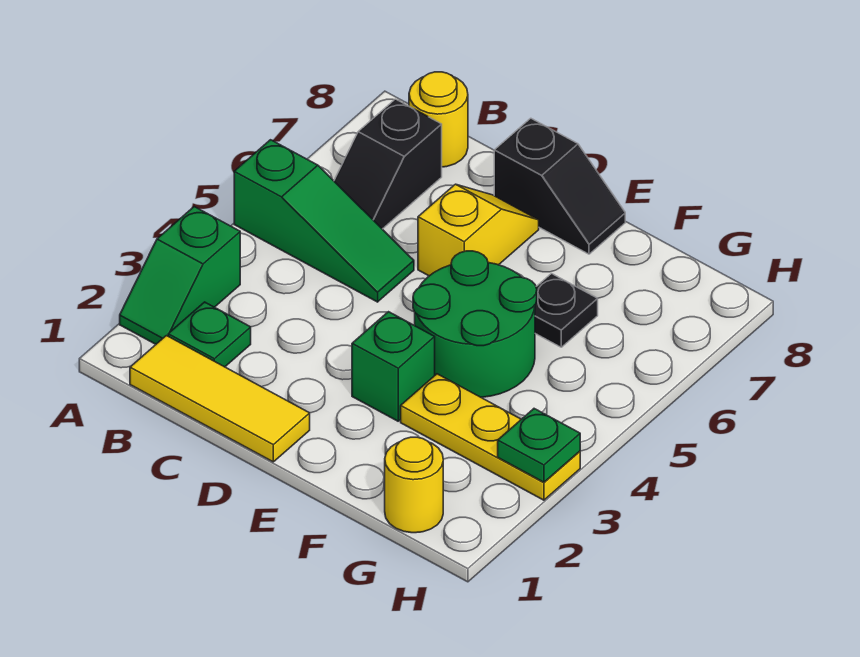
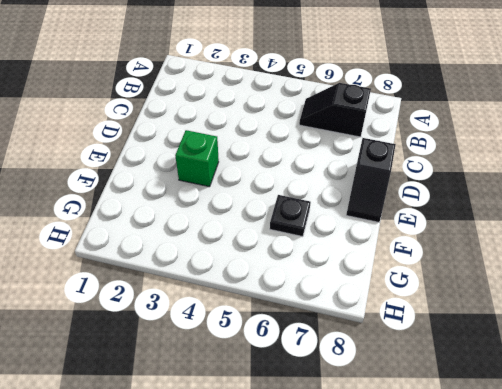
none -> green 1x2 slope [120,207,240,344]
none -> green 1x3 slope [234,140,414,302]
none -> yellow 1x3 tile [130,336,310,462]

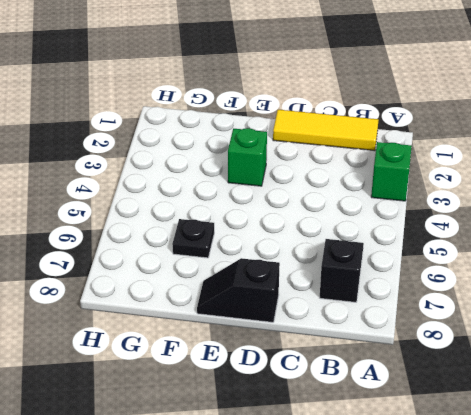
none -> green 1x3 slope [234,140,414,302]
none -> green 1x1 plate [168,302,251,367]
none -> yellow 1x1 round brick [409,72,468,167]

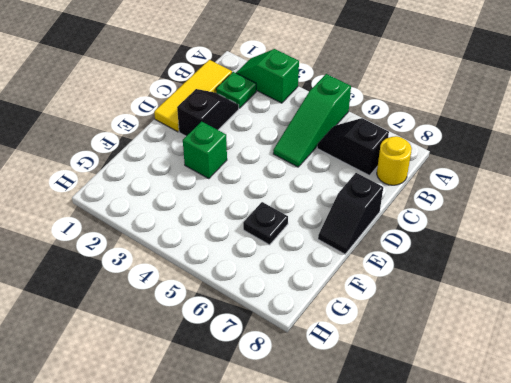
black 1x2 slope [177,89,239,136] -> none
none -> yellow 1x2 slope [418,184,539,276]
none -> green 2x2 round brick [413,251,537,397]
none -> yellow 1x3 plate [401,374,580,500]

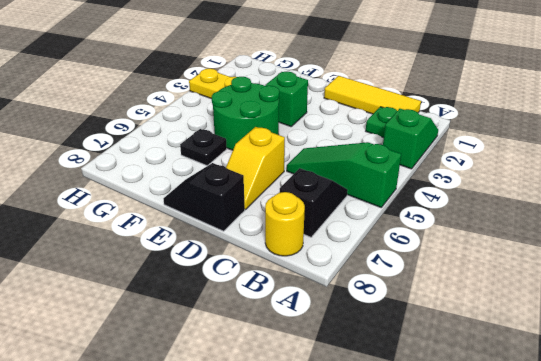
none -> yellow 1x1 round brick [385,437,443,533]
none -> green 1x1 plate [498,409,580,482]

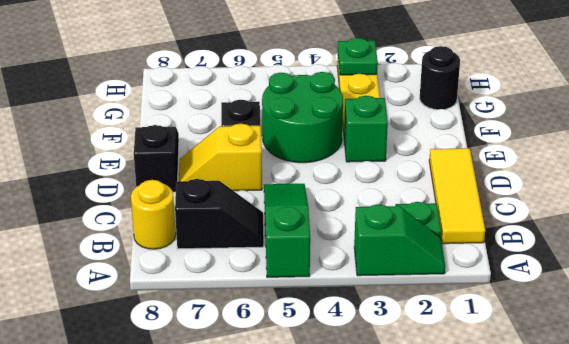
black 1x1 round brick [420,46,460,110] -> yellow 1x1 round brick [385,437,443,533]

